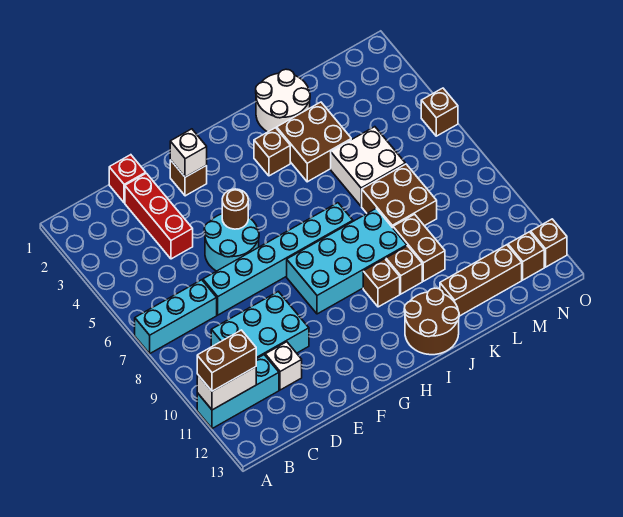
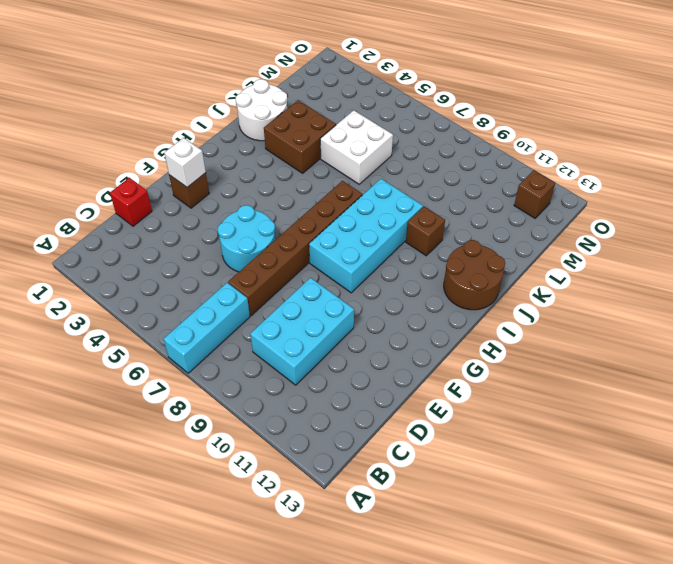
brown 1x6 brick [228,181,362,316] -> cyan 1x6 brick [203,203,353,315]
none -> cyan 1x3 brick [197,355,279,429]
none -> red 1x3 brick [125,173,193,259]
none -> white 1x1 brick [265,342,302,390]

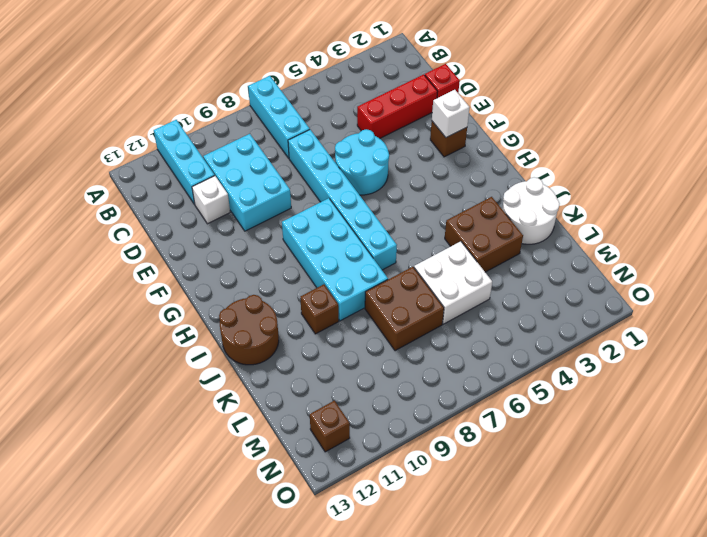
none -> brown 1x1 brick [254,128,290,176]
none -> brown 1x1 brick [363,259,400,307]
none -> brown 1x2 brick [393,214,445,281]

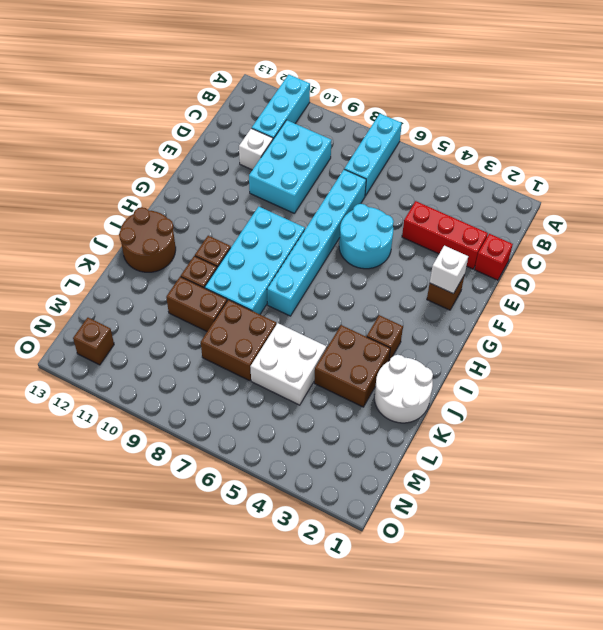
none -> brown 1x3 brick [440,245,522,316]
none -> brown 1x1 brick [421,88,458,136]
none -> brown 1x1 brick [531,219,567,267]

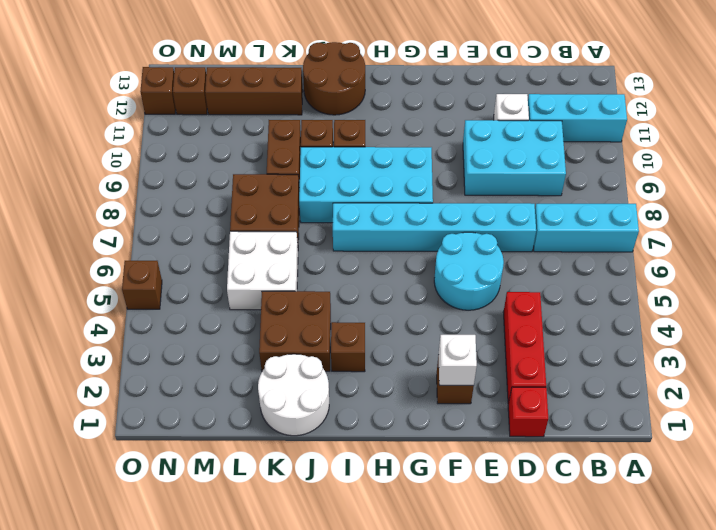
none -> white 1x2 brick [197,367,256,410]
none -> brown 1x1 round brick [222,189,248,229]
none -> brown 1x2 brick [197,330,256,391]

